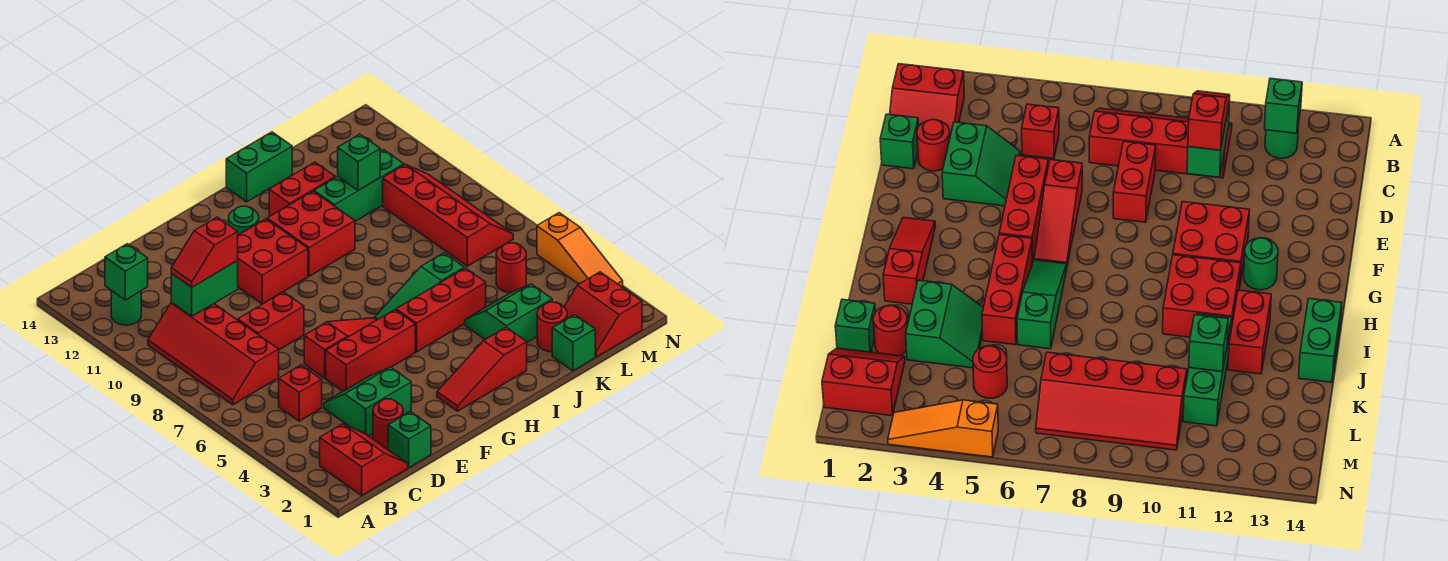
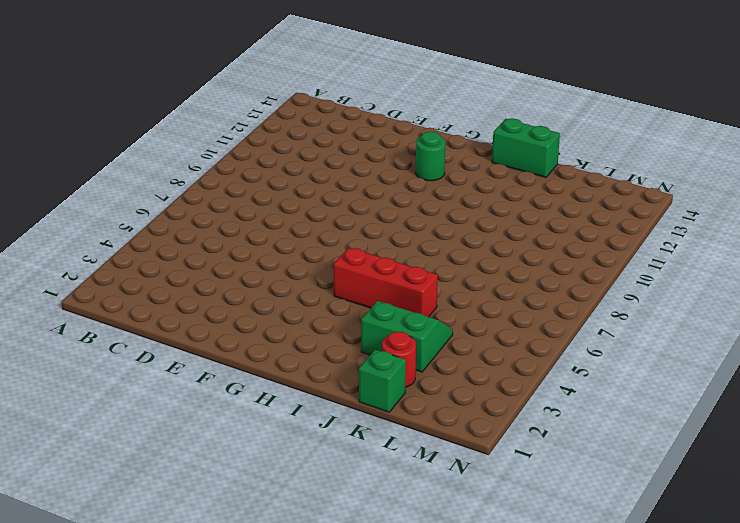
none -> red 2x2 slope [320,424,408,495]
none -> red 2x4 slope [148,302,279,405]
none -> green 1x1 round brick [111,290,141,325]
none -> red 1x1 brick [279,365,322,421]

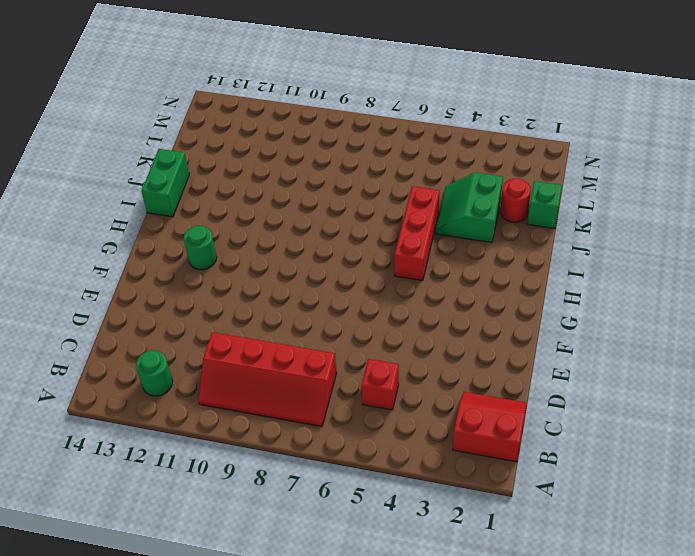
none -> green 1x1 brick [388,412,431,468]
none -> red 1x1 round brick [373,399,403,449]
none -> green 2x2 slope [324,367,411,436]
none -> red 1x2 brick [238,292,304,350]

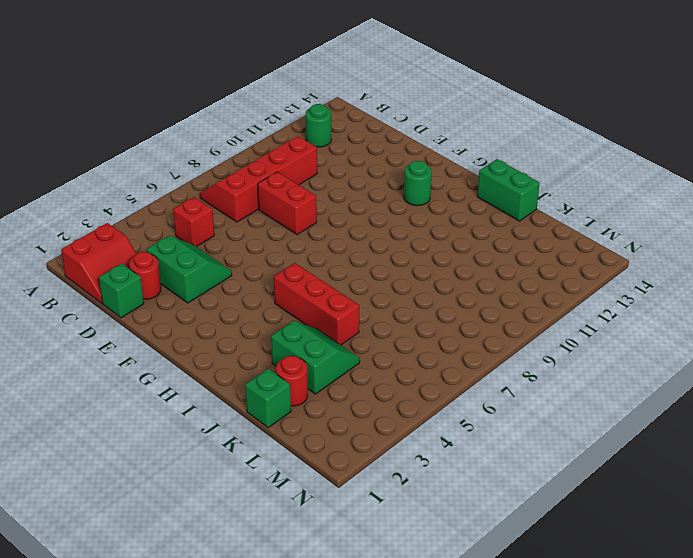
none -> red 1x3 brick [326,310,415,391]
none -> red 1x3 slope [304,318,376,378]
none -> red 2x2 brick [237,219,308,304]
none -> red 1x3 slope [437,327,527,411]

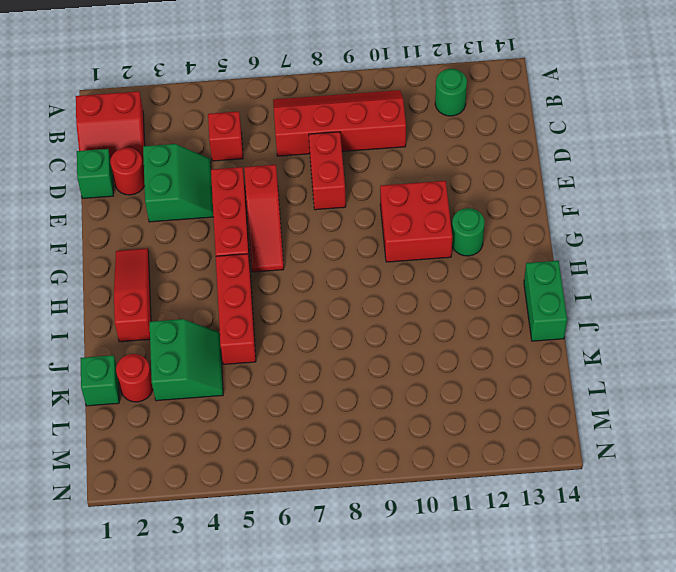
none -> green 1x3 slope [375,253,464,320]
none -> red 2x2 brick [267,191,355,276]
none -> red 1x2 brick [269,162,335,217]
none -> green 1x3 brick [314,150,404,221]

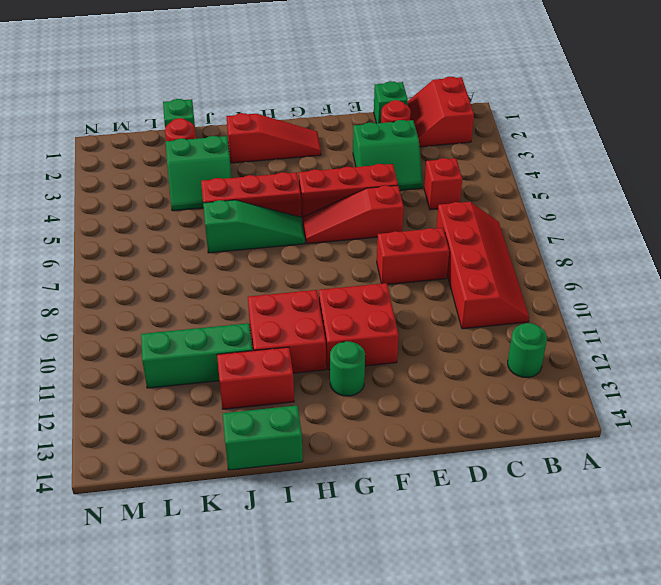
none -> red 2x2 slope [564,272,642,357]
none -> red 1x1 round brick [496,243,526,293]
none -> red 2x4 slope [383,164,513,266]
none -> orange 1x3 slope [537,213,623,287]

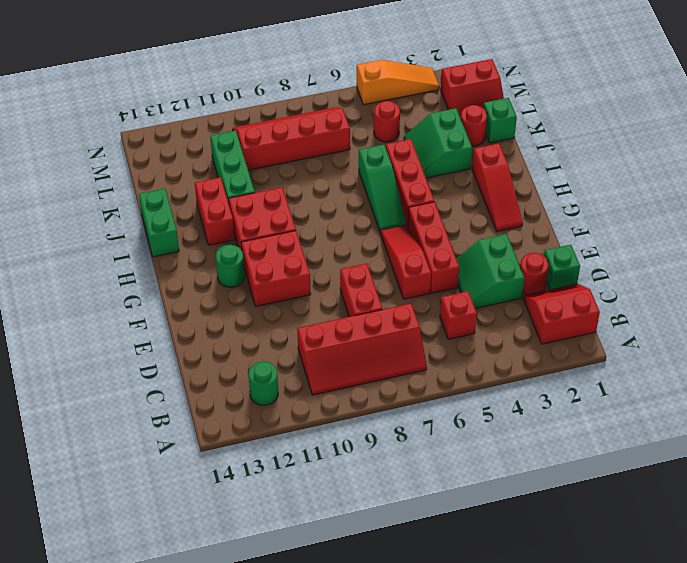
none -> green 1x1 brick [105,244,148,300]
none -> green 1x2 brick [171,261,238,316]
none -> green 1x1 brick [338,134,380,190]
none -> red 1x2 slope [171,217,238,287]

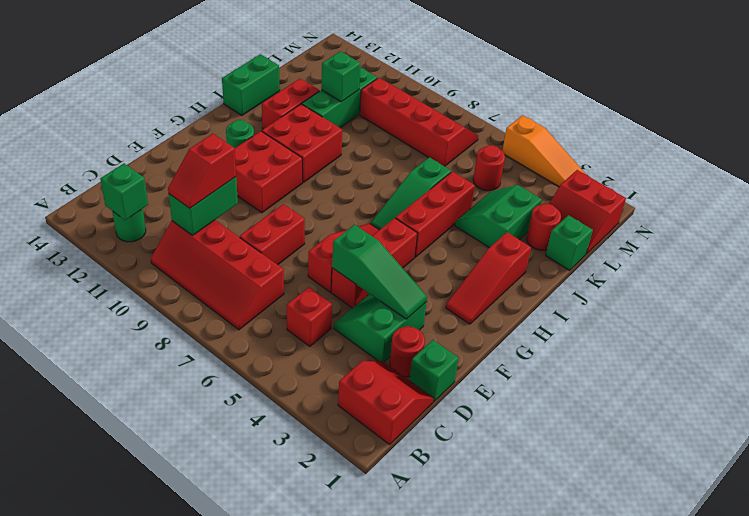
green 1x3 slope [332,225,427,319] -> none

